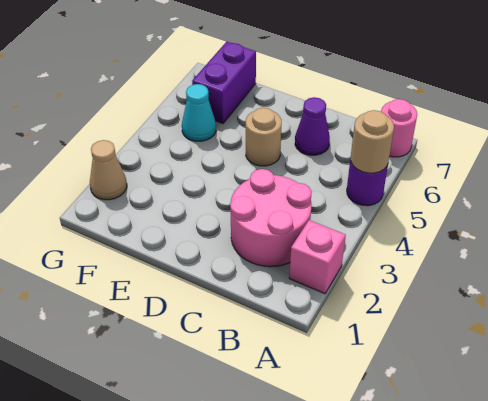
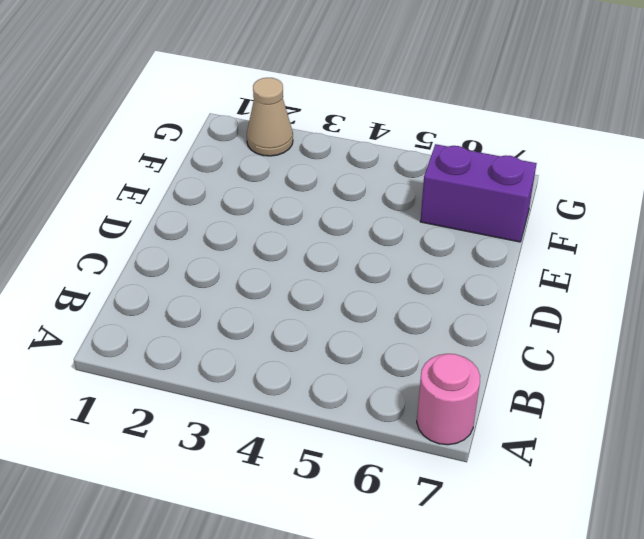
none -> pink 1x1 brick [289,220,346,294]
none -> purple 1x1 round brick [347,158,388,206]

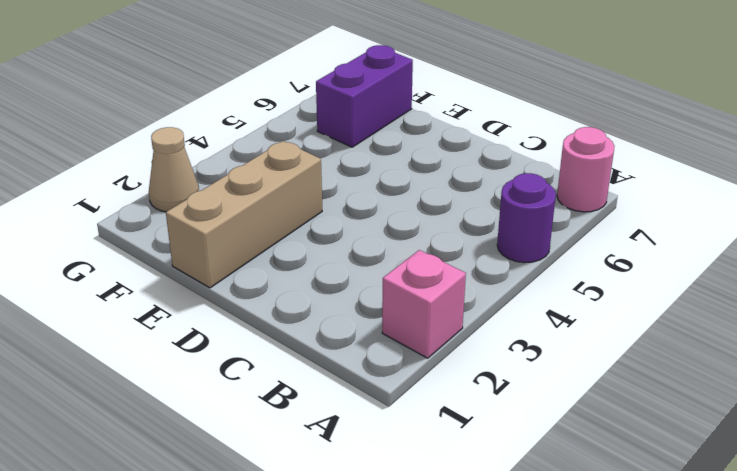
tan 1x3 brick [166,141,322,288] -> none
none -> pink 2x2 round brick [230,169,312,267]
none -> purple 1x1 cone [295,97,330,155]

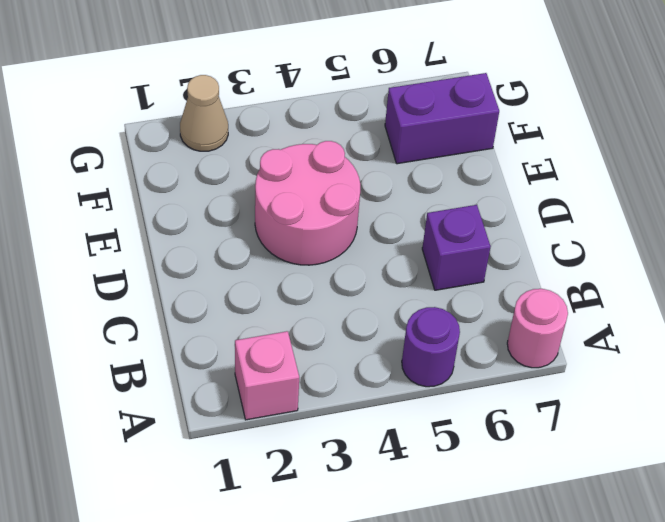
purple 1x1 brick [422,205,491,290] -> purple 1x1 cone [295,97,330,155]
pink 2x2 round brick [255,141,360,265] -> pink 2x2 round brick moved to [230,169,312,267]
none -> tan 1x1 round brick [246,108,282,166]
none -> cyan 1x1 cone [182,84,216,141]

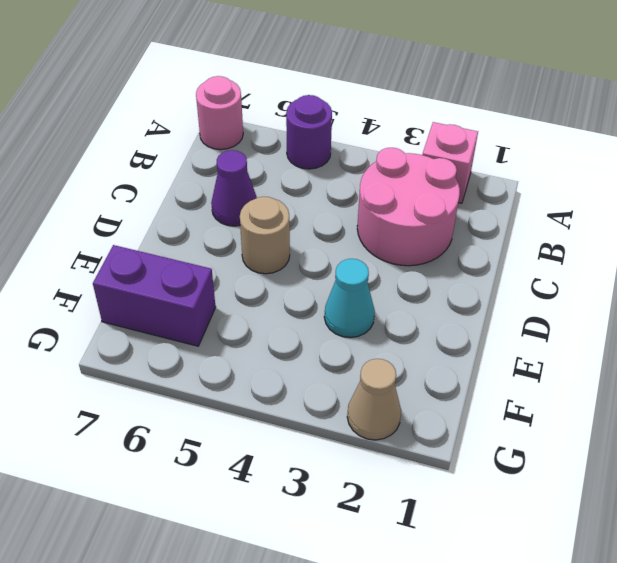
cyan 1x1 cone [324,259,375,338] -> cyan 1x1 cone moved to [182,84,216,141]
none -> tan 1x1 round brick [351,110,394,173]

